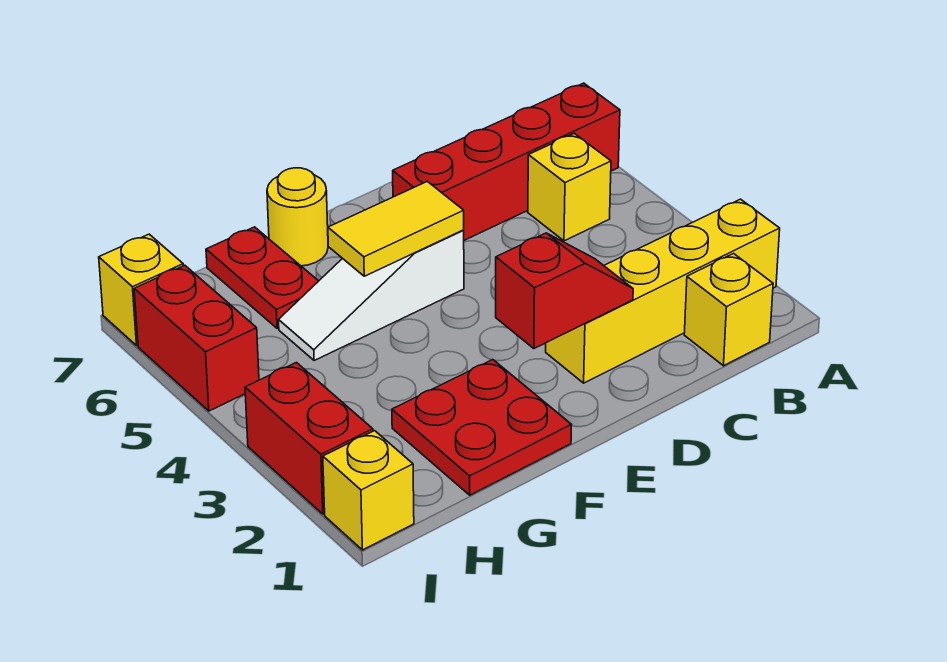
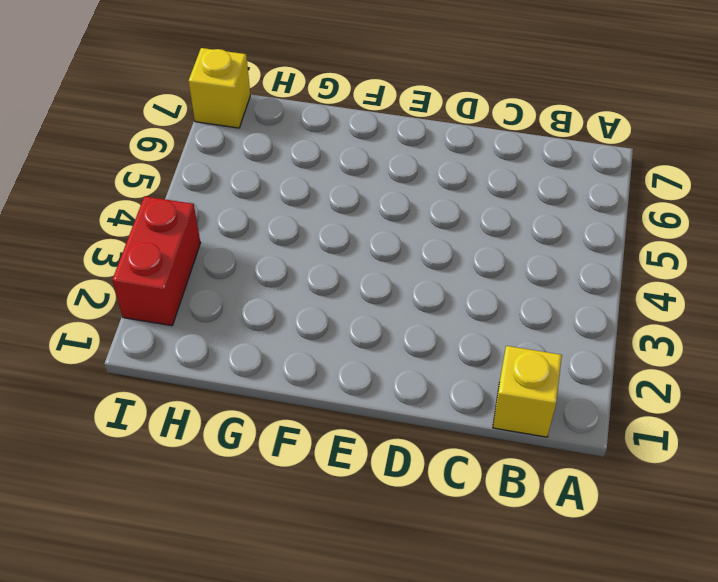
none -> yellow 1x4 brick [546,199,780,383]
none -> red 1x4 brick [393,83,620,240]
none -> yellow 1x1 brick [528,133,611,241]

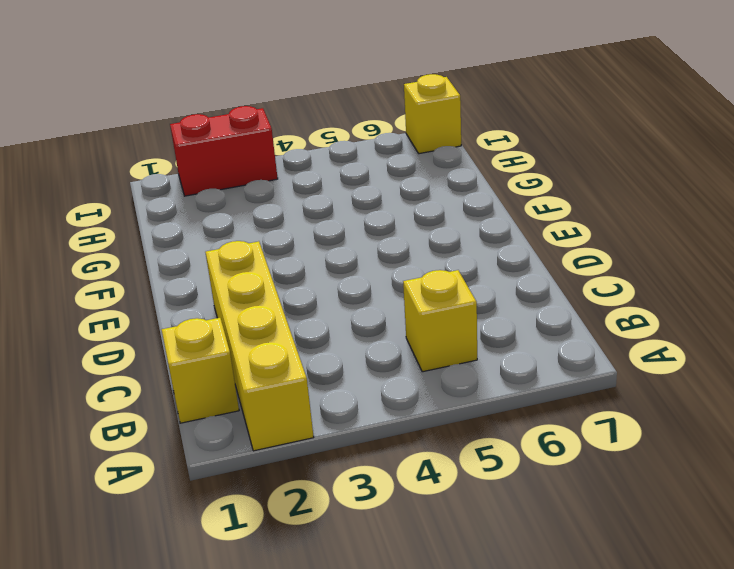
none -> red 1x4 brick [393,83,620,240]
none -> white 1x3 slope [279,230,464,361]
none -> red 2x2 plate [392,360,571,495]

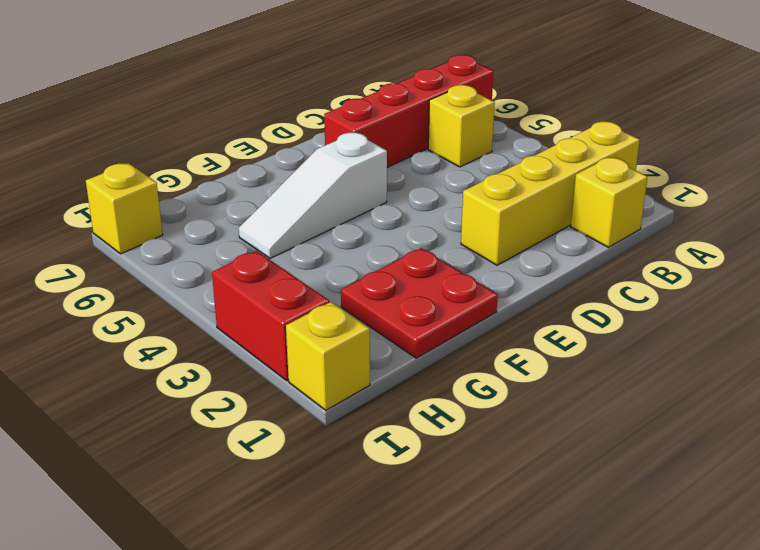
none -> yellow 1x1 round brick [267,168,328,266]
none -> red 1x2 plate [206,227,318,328]
none -> red 1x2 brick [134,265,259,411]

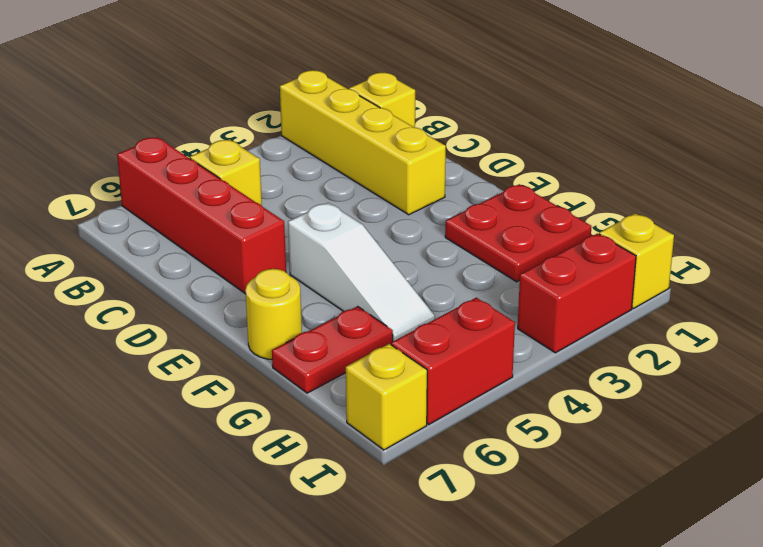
none -> red 1x2 slope [496,233,633,348]
none -> yellow 1x2 tile [328,181,464,276]

